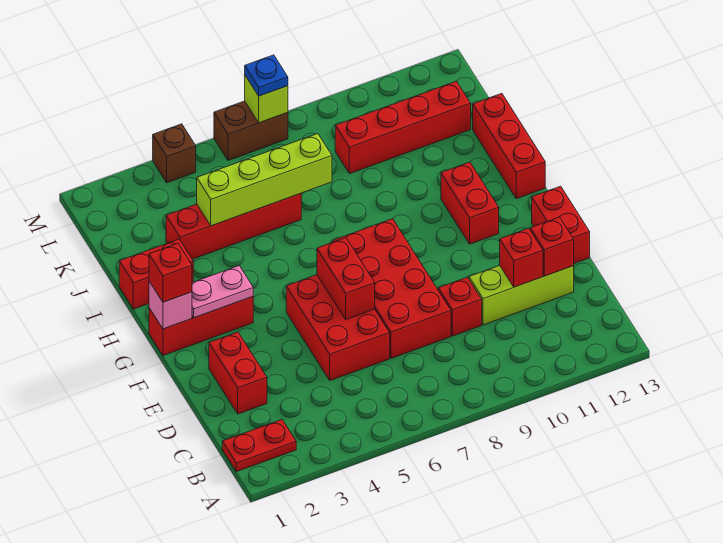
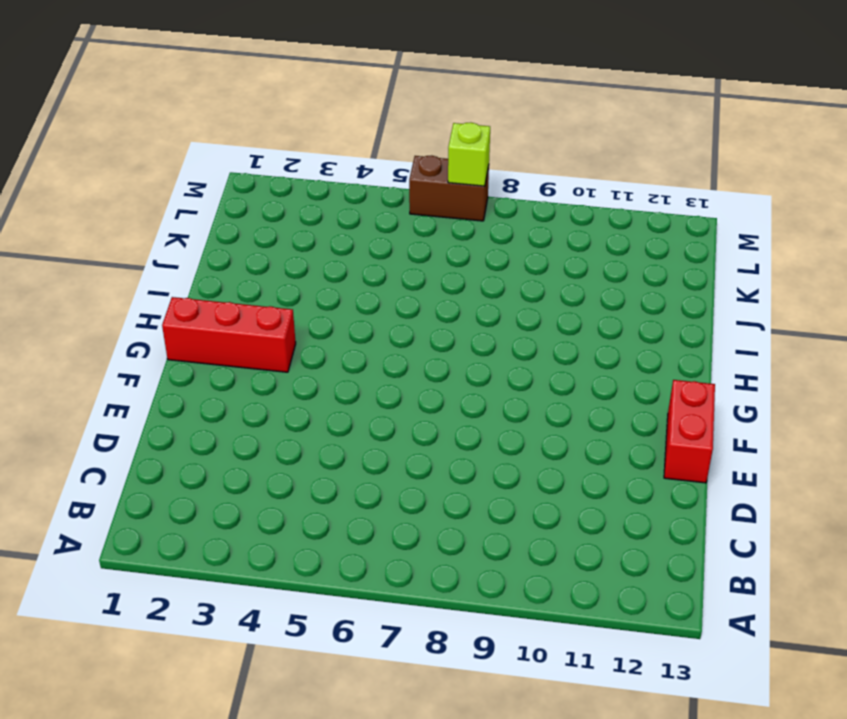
none -> red 1x2 plate [222,420,296,472]
none -> red 1x2 brick [209,332,267,414]
none -> red 2x3 brick [286,275,390,380]

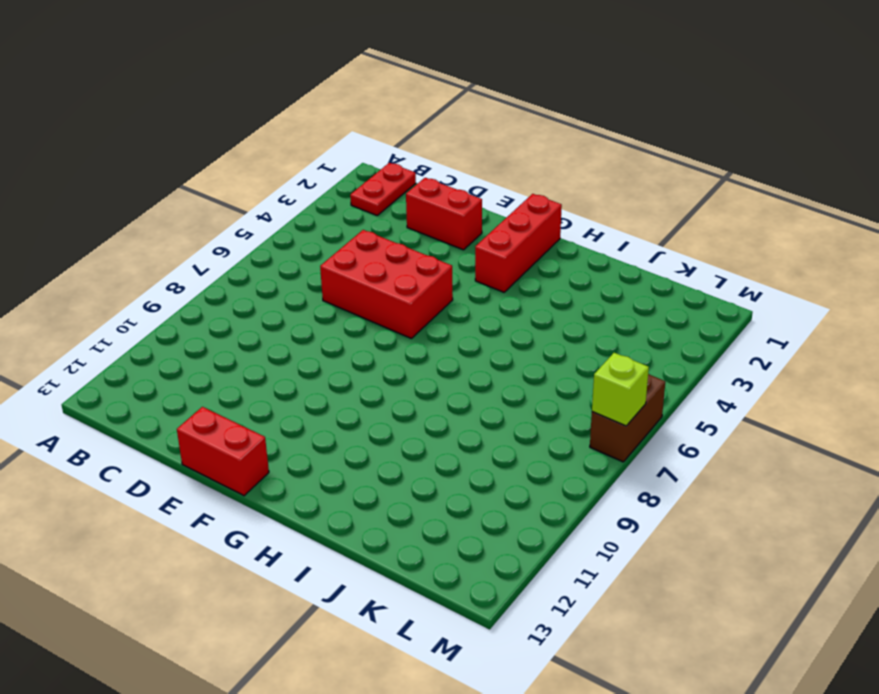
none -> red 2x4 brick [333,219,451,358]
none -> red 1x1 brick [438,277,482,336]
none -> lime 1x3 brick [469,266,574,325]

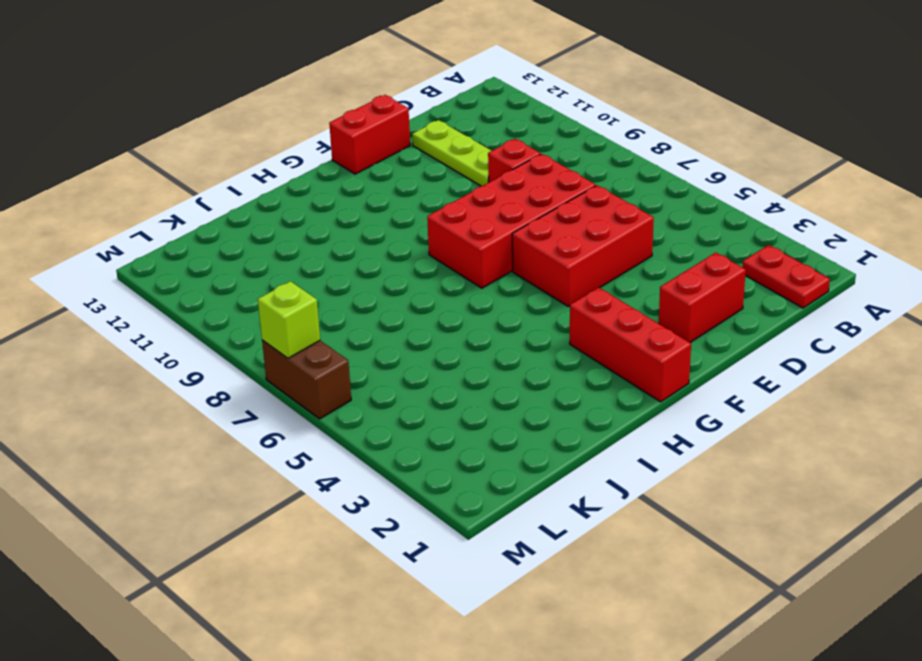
lime 1x3 plate [412,120,492,186] -> lime 1x3 brick [469,266,574,325]
none -> red 1x2 brick [441,162,499,244]
none -> red 1x3 brick [473,93,545,199]
none -> red 1x2 brick [119,239,193,309]

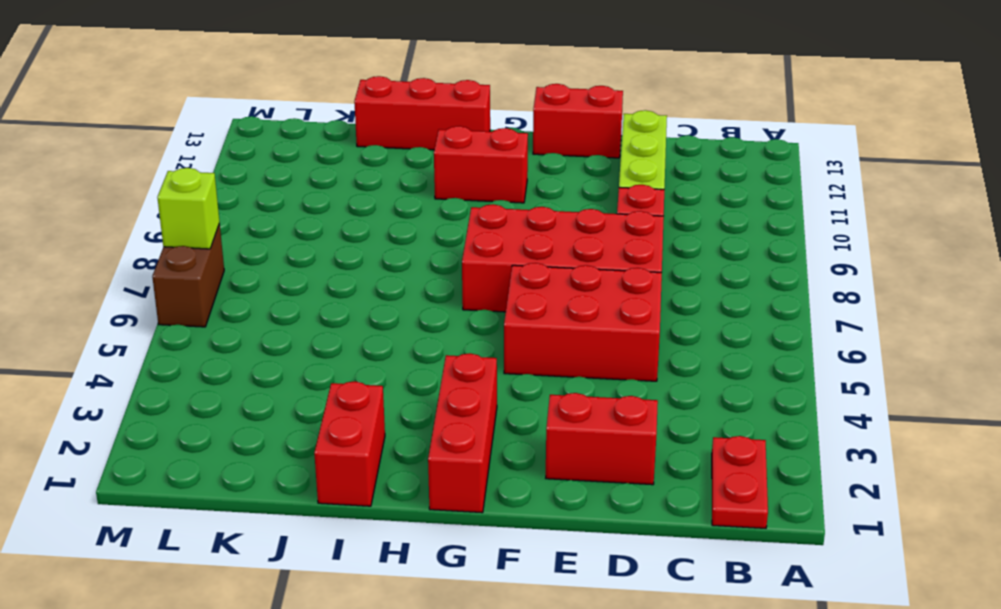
none -> red 1x4 brick [166,193,301,259]
none -> red 1x4 brick [335,81,471,174]
none -> brown 1x1 brick [153,124,196,183]

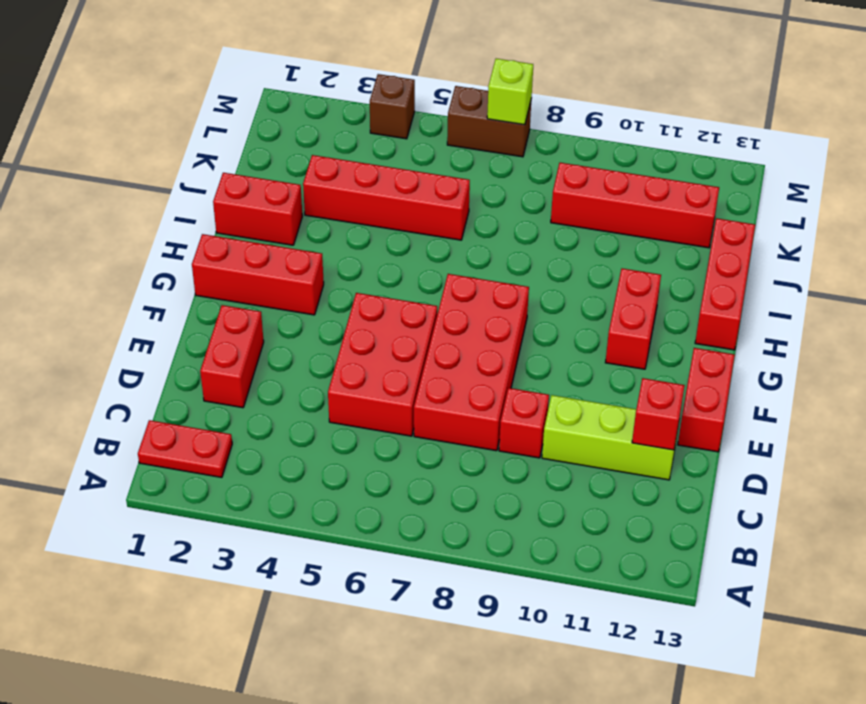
none -> red 1x1 brick [500,228,543,287]
none -> red 1x2 brick [317,238,375,319]
none -> pink 1x1 brick [149,281,192,329]

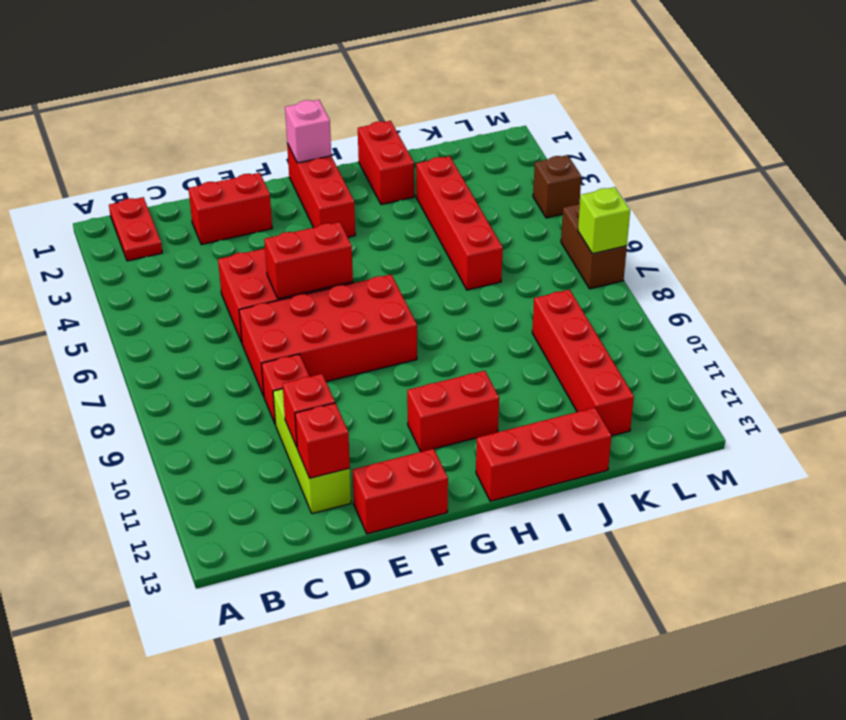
none -> pink 1x2 plate [192,266,253,318]
none -> lime 1x4 brick [197,134,332,226]
none -> red 1x1 brick [149,243,192,302]

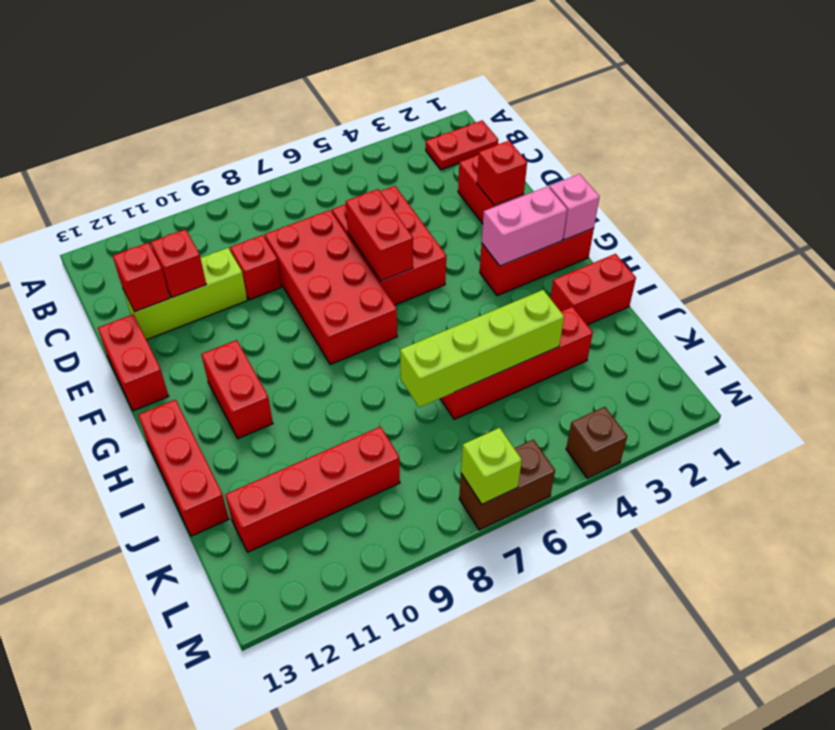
red 1x1 brick [477,141,527,205] -> red 1x1 brick moved to [149,243,192,302]
pink 1x2 brick [482,186,567,266] -> pink 1x2 plate [192,266,253,318]
none -> blue 1x1 plate [245,55,288,96]

